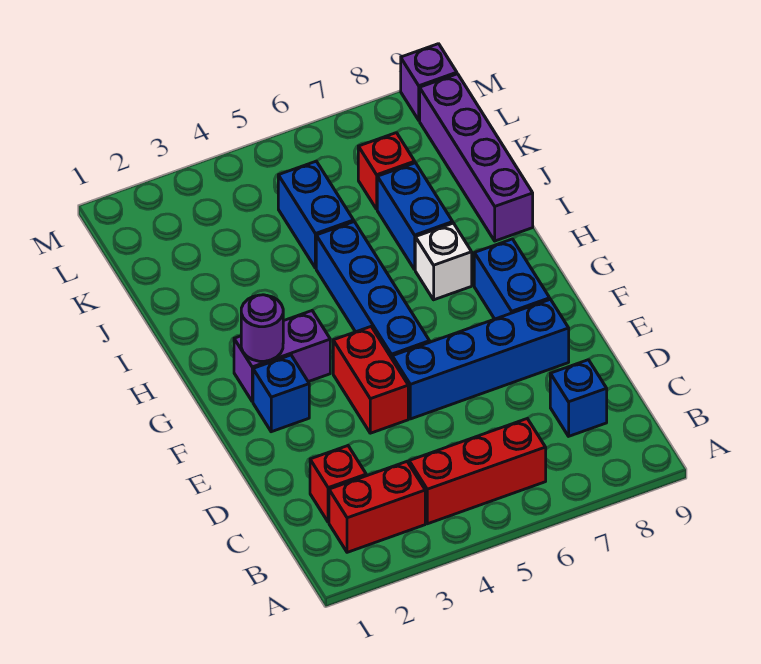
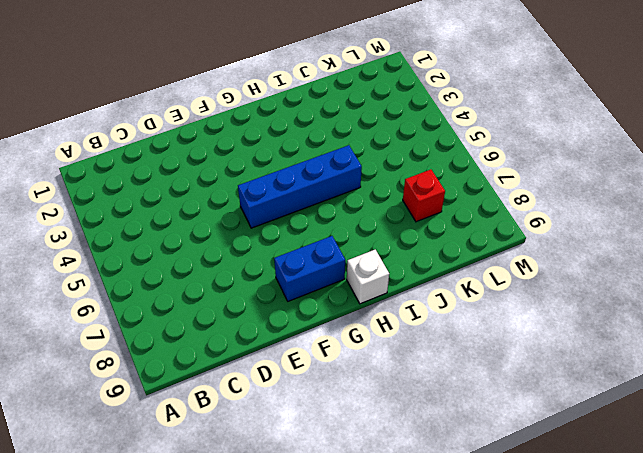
white 1x1 brick [347,250,389,304] -> white 1x1 brick moved to [415,223,472,300]
none -> red 1x2 brick [329,462,425,552]
none -> red 1x3 brick [409,418,546,524]
none -> red 1x1 brick [310,446,366,522]

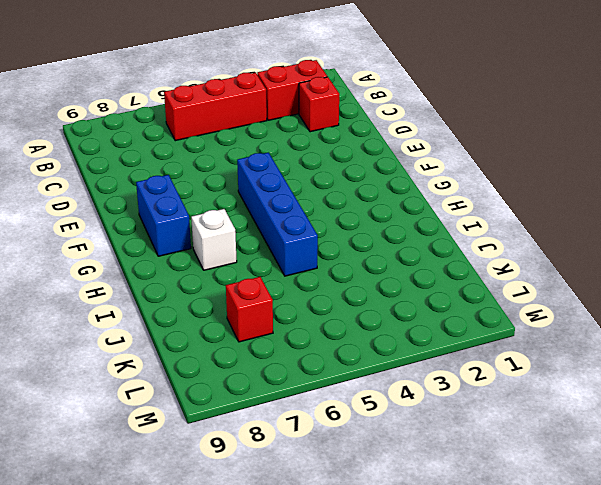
none -> blue 1x1 brick [550,360,607,436]
none -> red 1x2 brick [333,327,408,433]
none -> blue 1x4 brick [392,299,569,419]

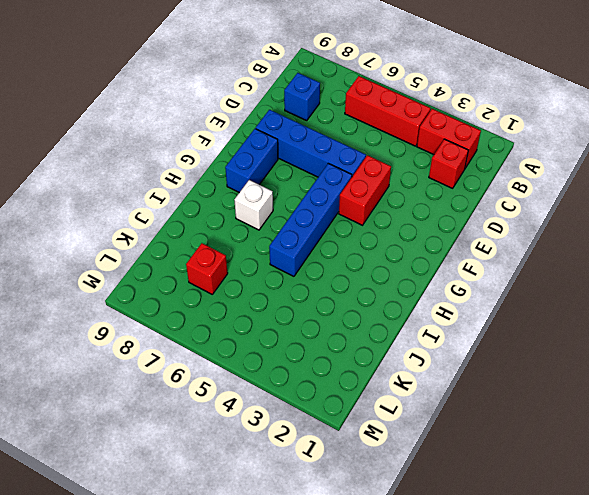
none -> blue 1x1 brick [253,355,309,432]
none -> purple 1x2 brick [234,311,330,401]
none -> blue 1x2 brick [377,163,453,269]

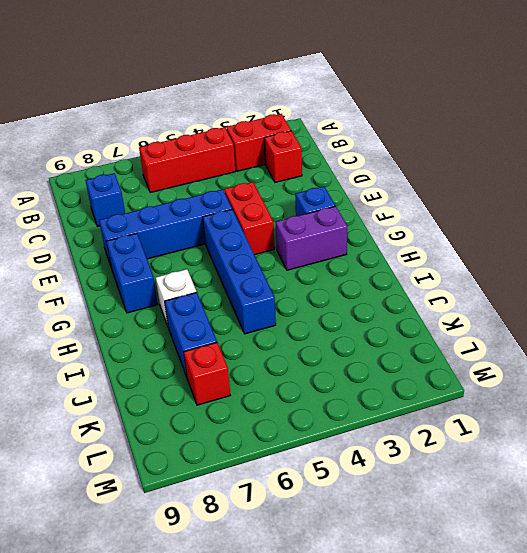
none -> purple 1x4 brick [420,74,533,241]
none -> blue 1x2 brick [278,161,354,268]
none -> purple 1x1 brick [401,44,457,120]

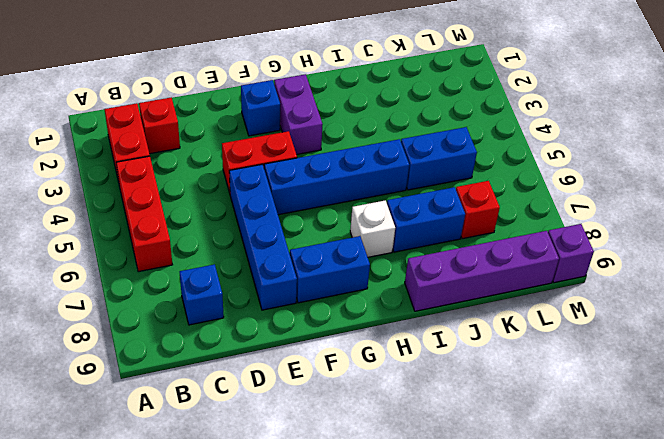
none -> purple 1x1 round brick [241,295,284,361]

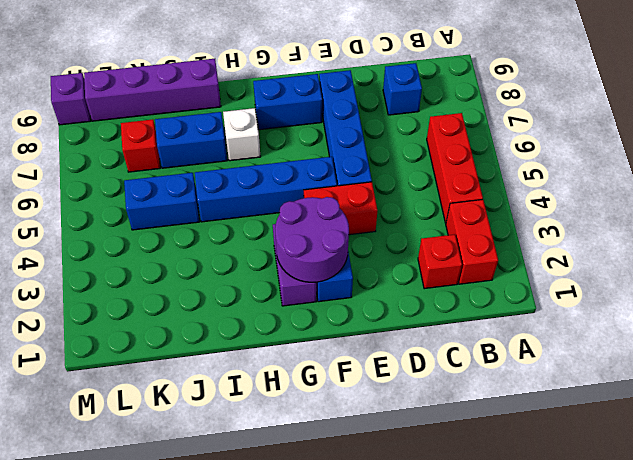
purple 2x2 round brick [275,197,349,282] -> purple 1x1 round brick [241,295,284,361]

